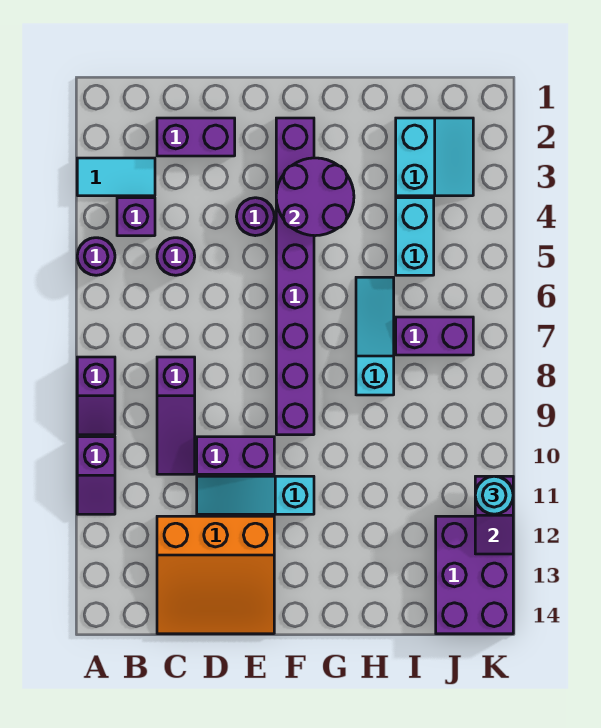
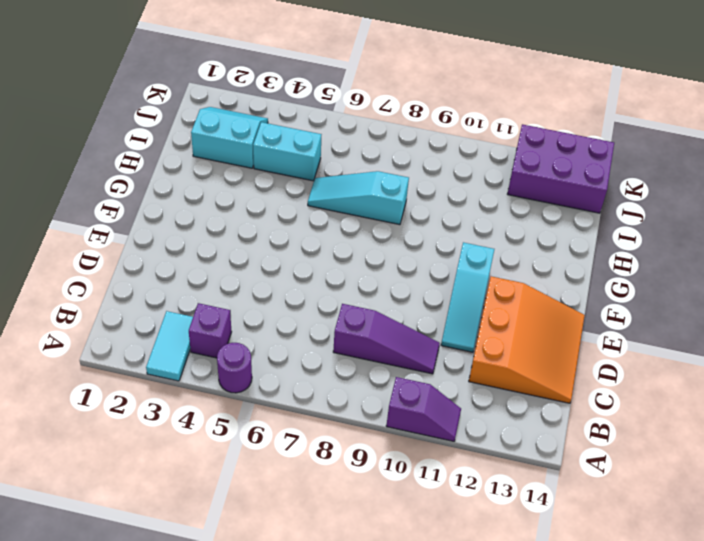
none -> purple 1x2 slope [77,357,115,435]
none -> purple 1x2 brick [157,118,235,156]
none -> purple 1x1 round brick [157,238,195,275]

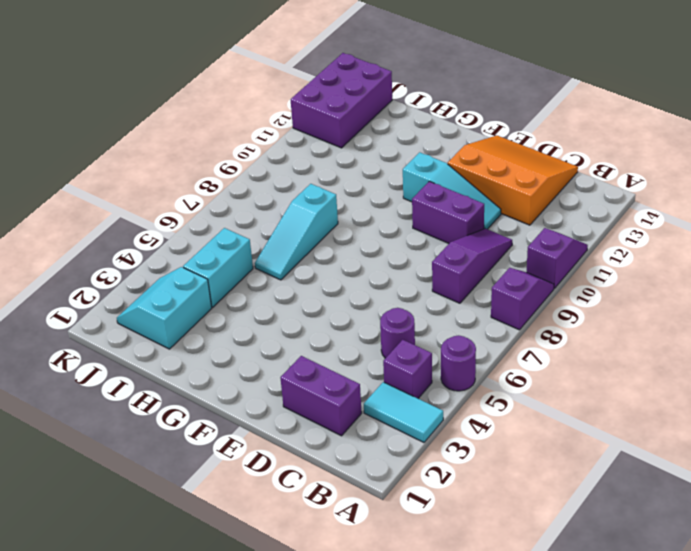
none -> purple 1x1 round brick [236,198,274,236]
none -> purple 1x8 brick [276,118,314,435]
none -> purple 1x2 brick [396,317,473,355]

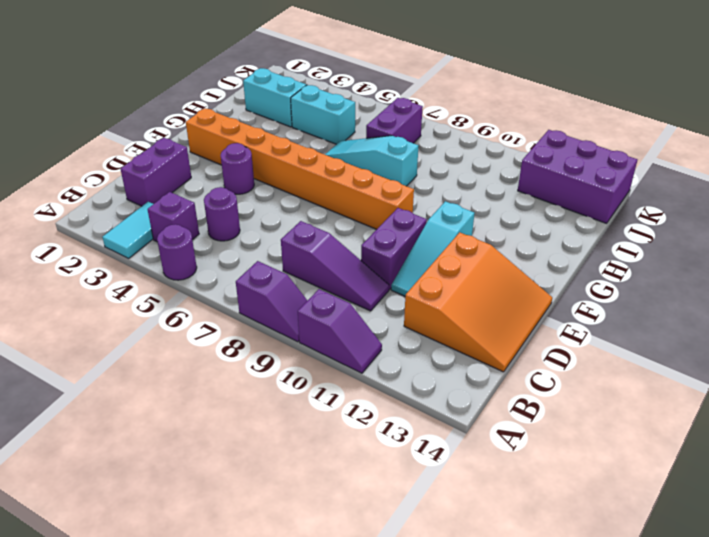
orange 1x8 brick [186,108,414,229] -> purple 1x8 brick [276,118,314,435]
none -> purple 2x2 round brick [276,158,354,236]
none -> purple 1x2 slope [475,476,513,554]
none -> cyan 1x1 round brick [475,476,513,514]

